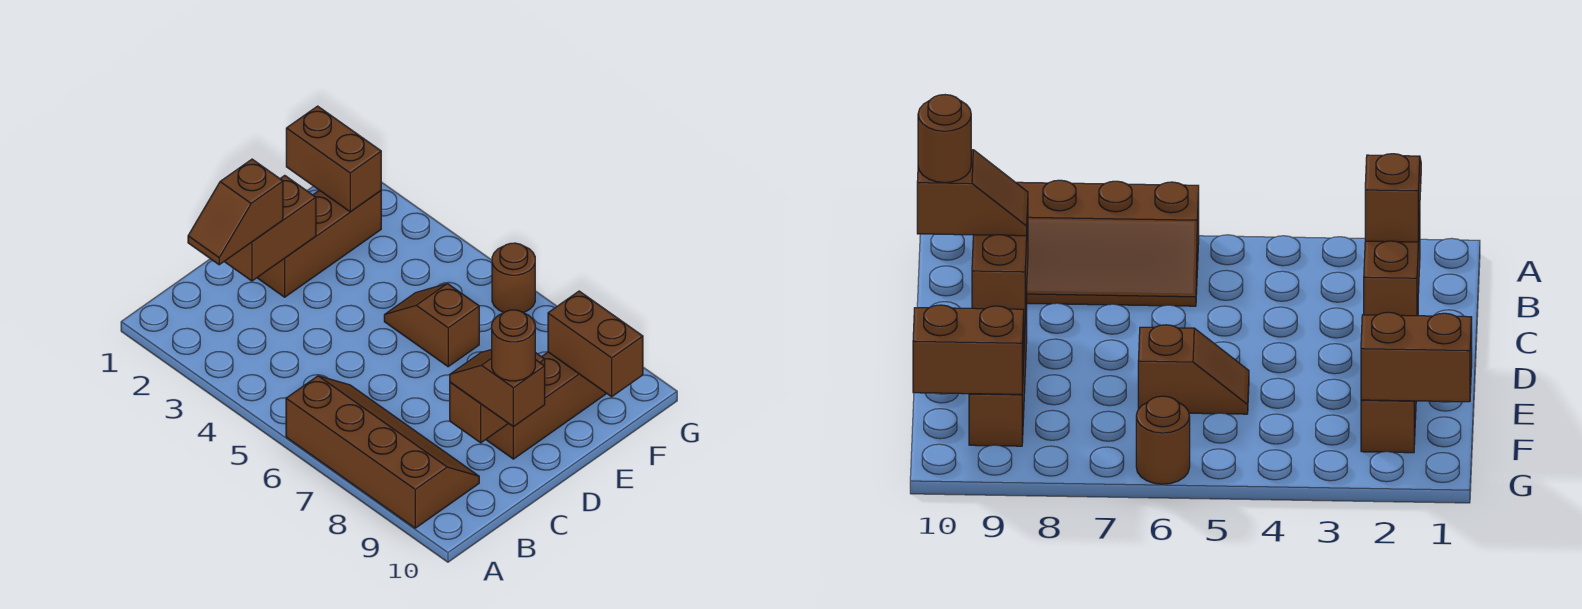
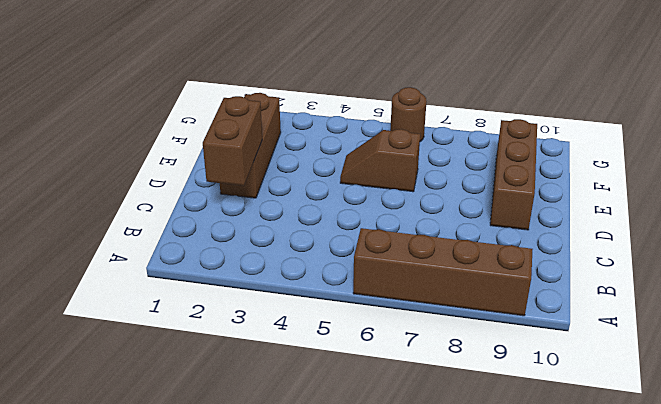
none -> brown 1x2 brick [450,353,545,443]
none -> brown 1x2 brick [286,106,381,212]
none -> brown 1x2 brick [548,291,643,397]

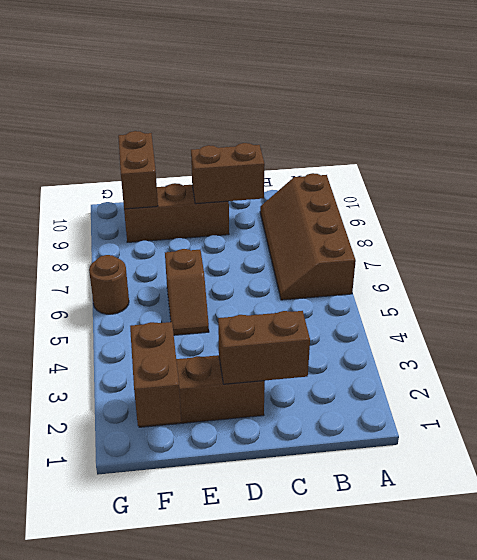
none -> brown 1x2 slope [188,159,283,265]
none -> brown 1x2 slope [450,349,545,427]
none -> brown 1x1 round brick [492,310,535,381]

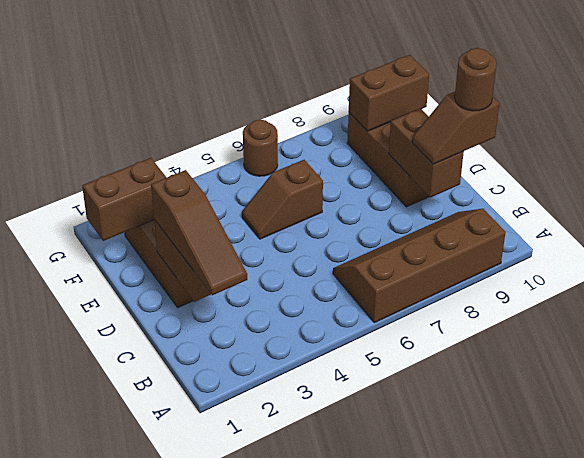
brown 1x3 slope [151,170,247,295] -> brown 1x2 slope [188,159,283,265]

